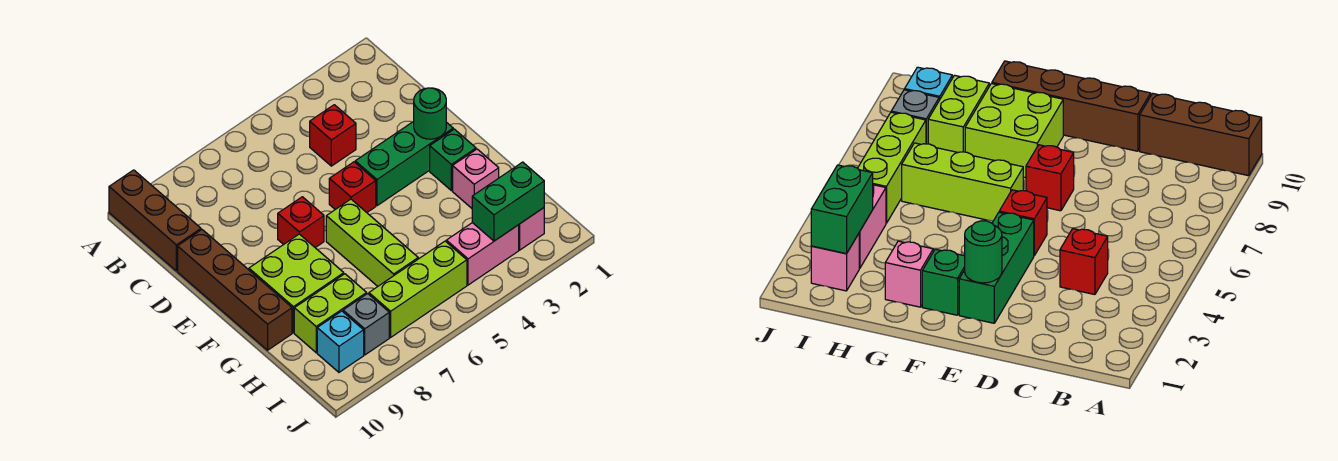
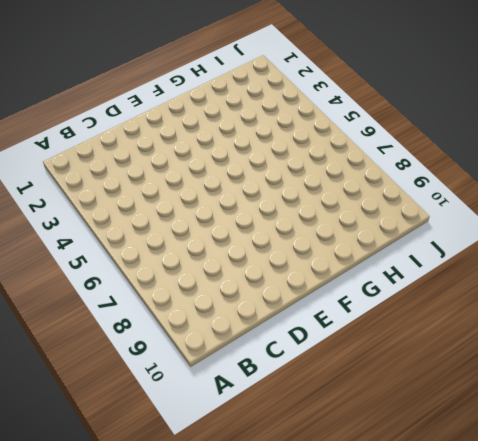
none -> brown 1x3 brick [109,170,201,271]
none -> red 1x1 brick [310,105,356,166]
none -> brown 1x4 brick [178,230,292,350]

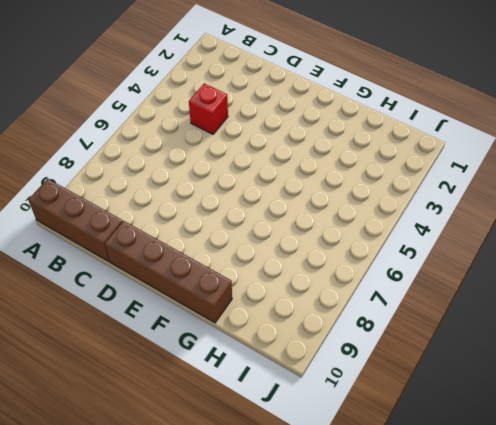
none -> green 1x3 brick [355,121,453,206]
none -> red 1x1 brick [329,162,376,212]
none -> red 1x1 brick [278,197,324,248]

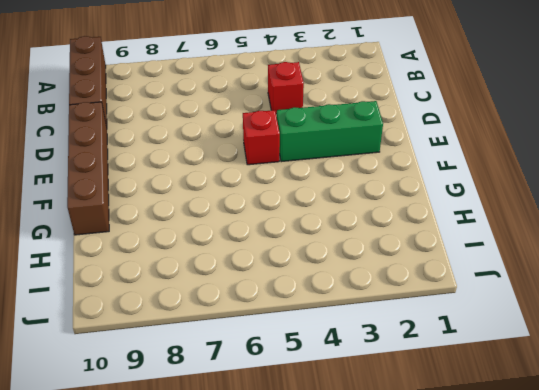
none -> red 1x1 brick [278,197,324,248]
none -> green 1x1 brick [430,129,476,191]
none -> lime 1x3 brick [326,199,418,286]

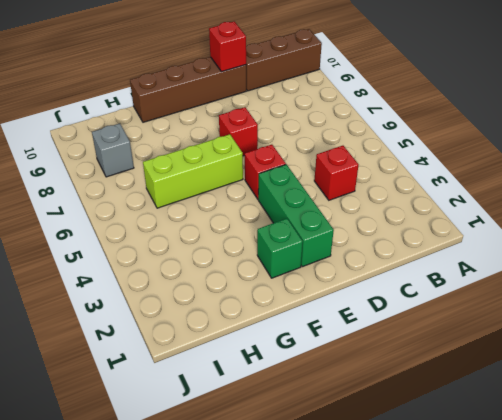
red 1x1 brick [209,22,246,72] -> none
none -> lime 2x2 brick [249,234,344,333]
none -> pink 1x1 brick [453,149,499,208]
none -> lime 1x2 brick [294,274,367,353]

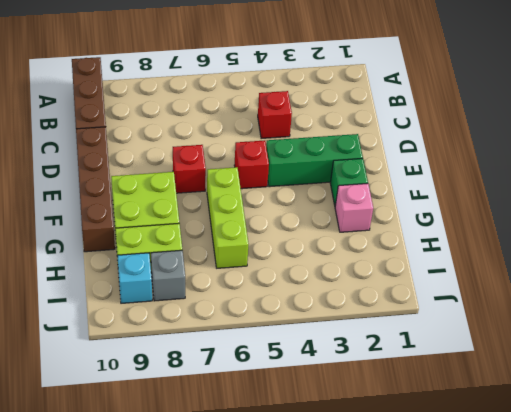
none -> pink 1x1 brick [519,208,544,250]
none -> pink 1x2 brick [446,223,519,285]
none -> lime 1x3 brick [369,241,467,337]

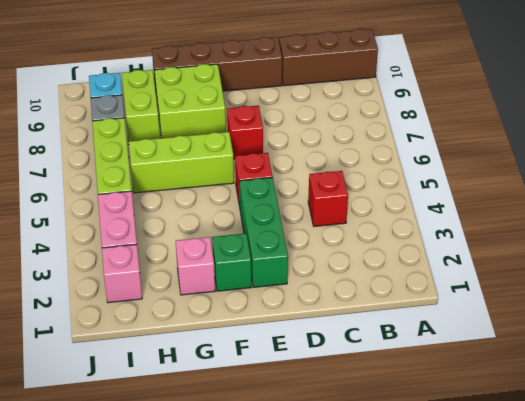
none -> green 1x1 round brick [414,88,446,139]
none -> green 1x2 brick [472,162,544,241]

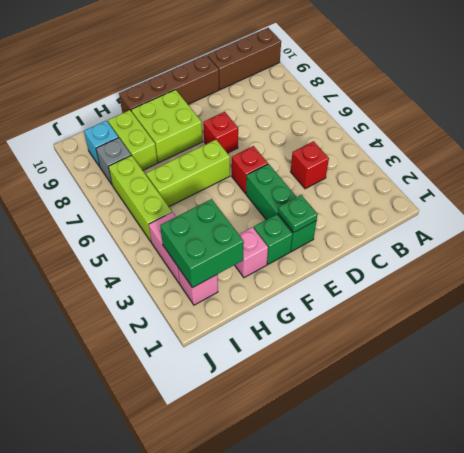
green 1x1 plate [278,195,318,233] -> green 1x1 round brick [414,88,446,139]
green 2x2 brick [160,199,244,288] -> green 1x2 brick [472,162,544,241]

